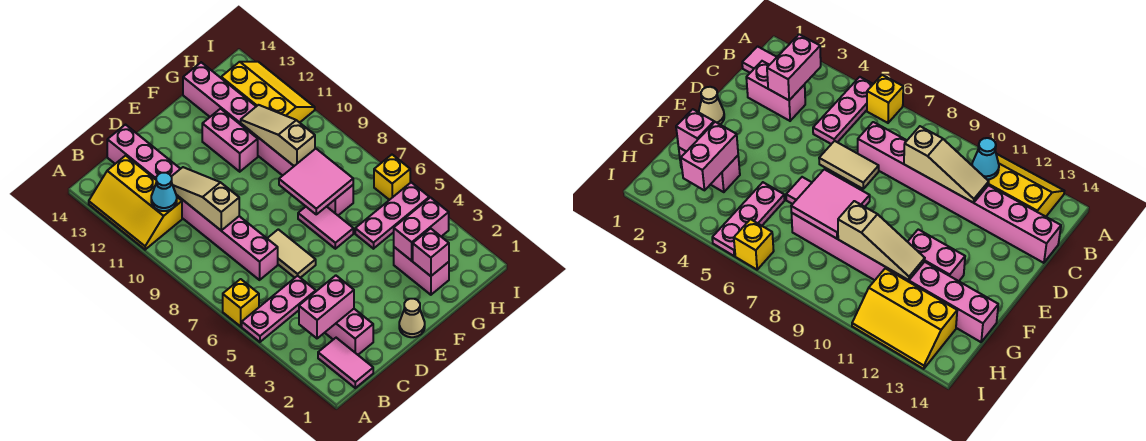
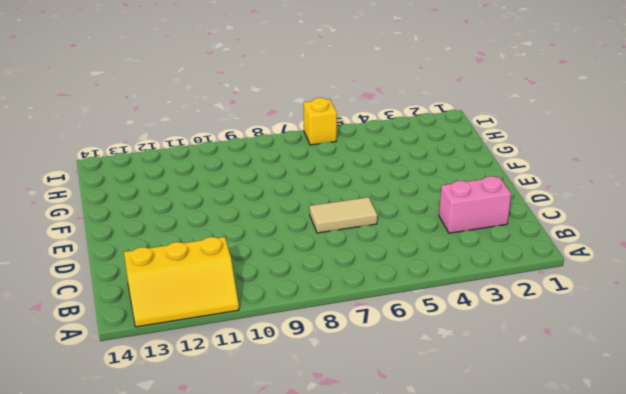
none -> pink 1x3 plate [242,276,316,342]
none -> yellow 1x1 brick [223,279,259,327]
none -> pink 1x2 tile [318,338,373,388]

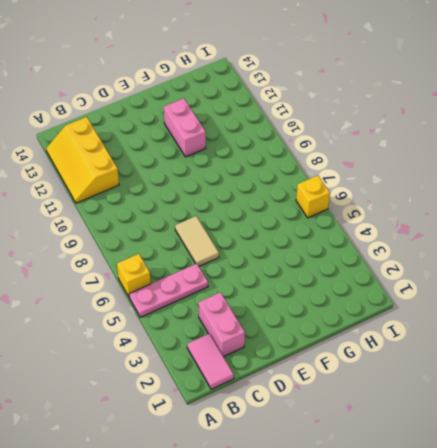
none -> pink 1x8 brick [107,125,278,280]
none -> tan 1x1 cone [399,299,425,337]
none -> pink 1x2 tile [298,206,353,249]

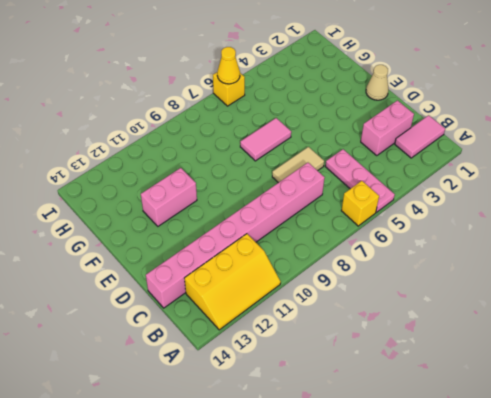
yellow 1x1 cone [217,47,240,84] -> none
none -> pink 1x2 brick [394,247,449,295]
none -> pink 1x3 plate [355,182,429,249]
none -> pink 1x8 brick [183,62,353,215]

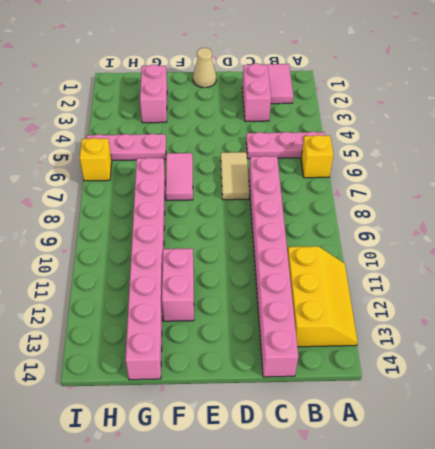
none -> yellow 2x3 slope [221,62,315,123]
none -> pink 1x2 brick [299,275,354,338]
none -> cyan 1x1 cone [151,173,177,211]

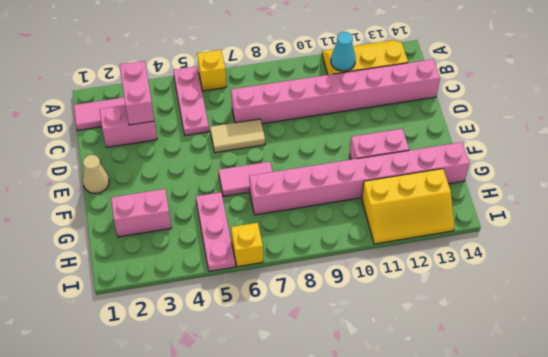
none -> tan 1x3 slope [171,167,239,230]
none -> pink 2x2 tile [279,149,353,214]
none -> pink 1x1 brick [413,228,449,276]

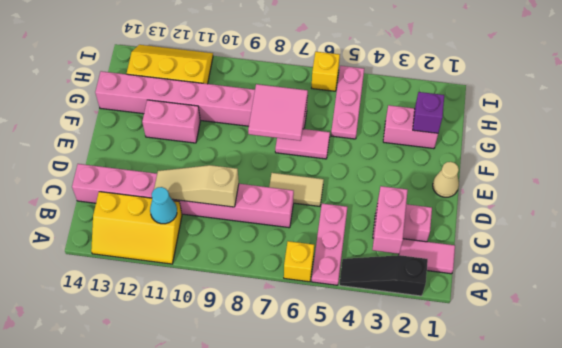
black 1x3 slope [339,255,428,296] -> none
purple 1x1 brick [413,92,444,133] -> pink 1x1 brick [413,228,449,276]
none -> pink 1x2 brick [394,198,449,261]
none -> tan 1x3 slope [241,105,315,166]

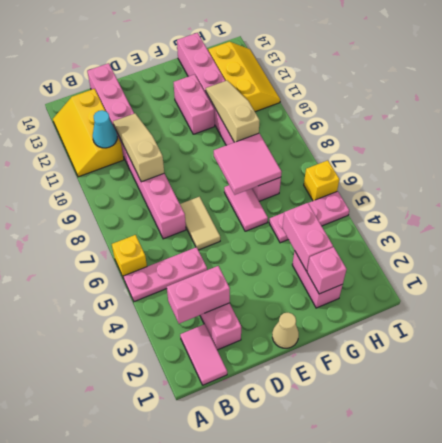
pink 1x2 brick [282,203,333,271] -> pink 1x2 brick turned to [394,198,449,261]

